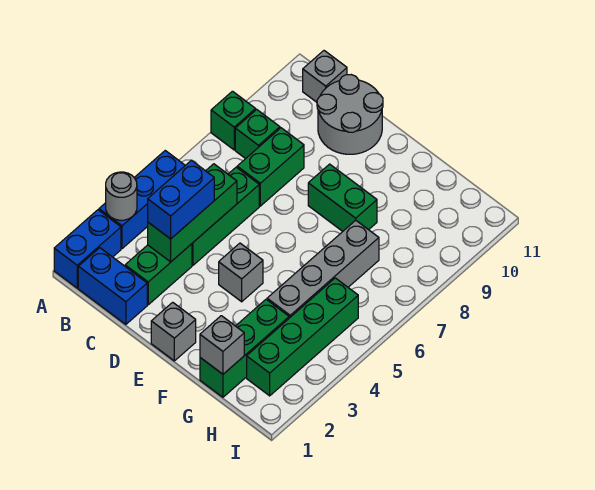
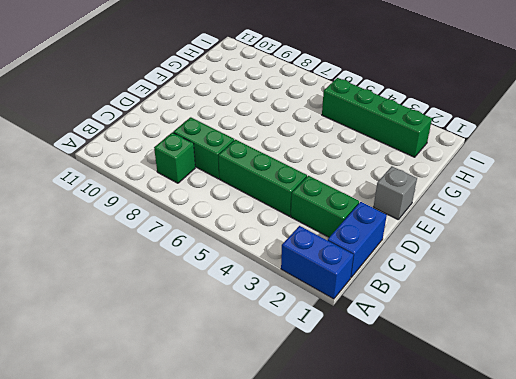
none -> blue 1x3 brick [99,151,185,249]
none -> green 1x1 brick [211,91,256,150]
none -> grey 1x1 brick [303,51,347,102]

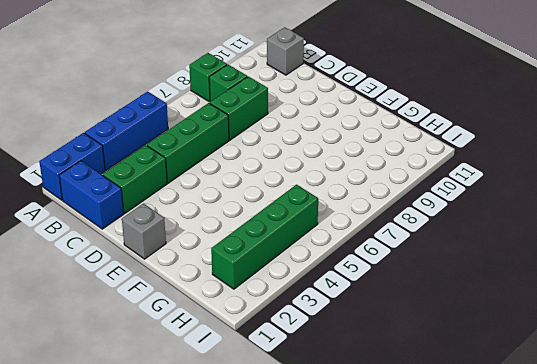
none -> grey 2x2 round brick [317,75,383,154]
none -> grey 1x1 brick [219,243,263,302]
none -> green 1x2 brick [308,164,377,231]

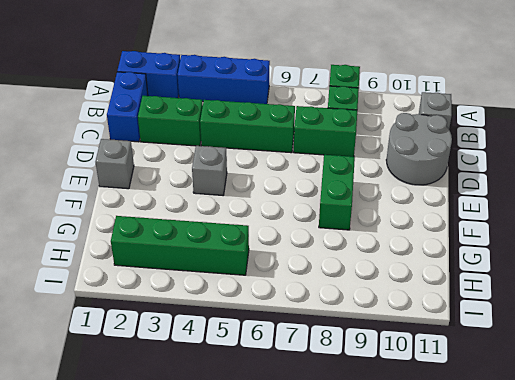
none -> green 1x3 brick [200,299,289,397]
none -> grey 1x4 brick [267,220,379,318]
none -> grey 1x1 round brick [106,172,137,220]

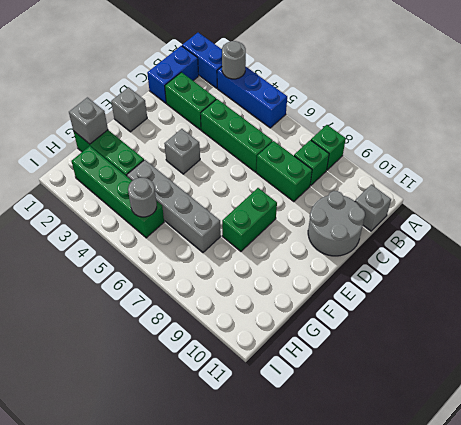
grey 1x1 round brick [128,178,157,217] -> none
none -> green 1x3 brick [148,164,237,262]
none -> blue 1x2 brick [148,160,214,239]

